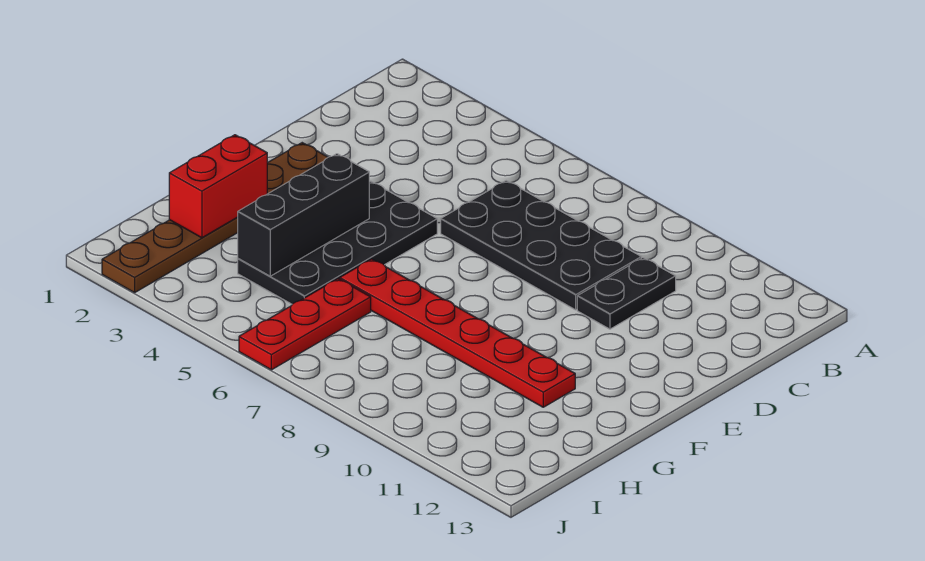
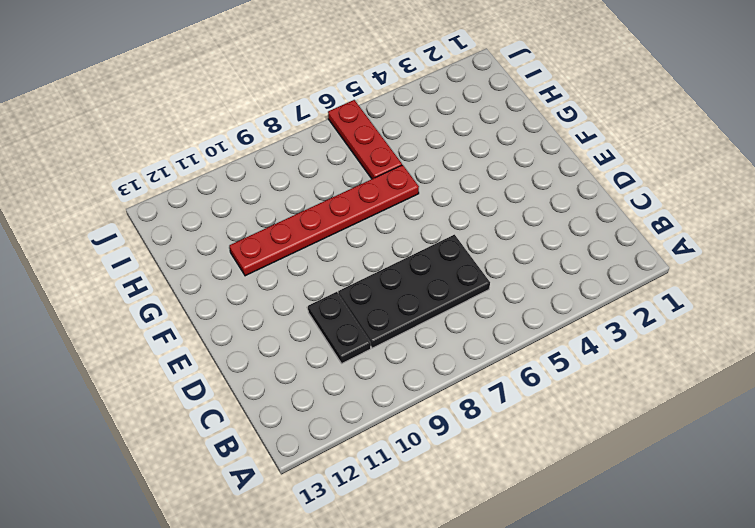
none -> brown 1x6 plate [102,143,328,293]
none -> black 2x4 plate [238,181,437,304]

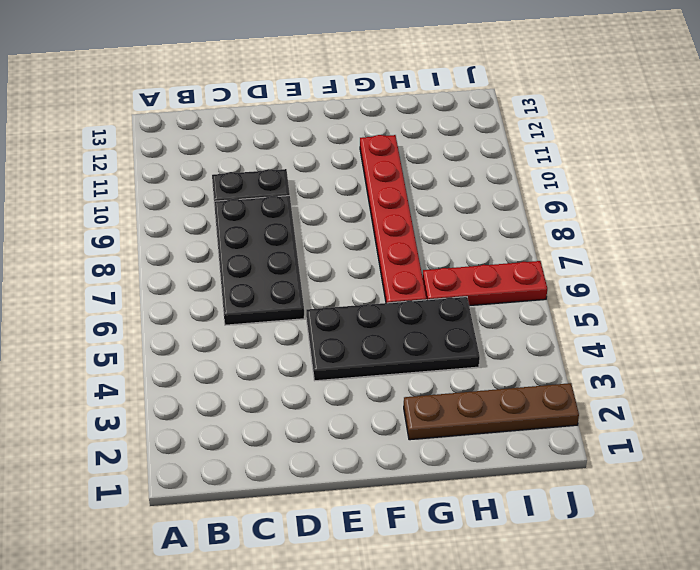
brown 1x4 plate [404,383,579,440] -> brown 1x6 plate [102,143,328,293]
none -> black 1x3 brick [238,154,369,276]
none -> red 1x2 brick [169,135,267,238]

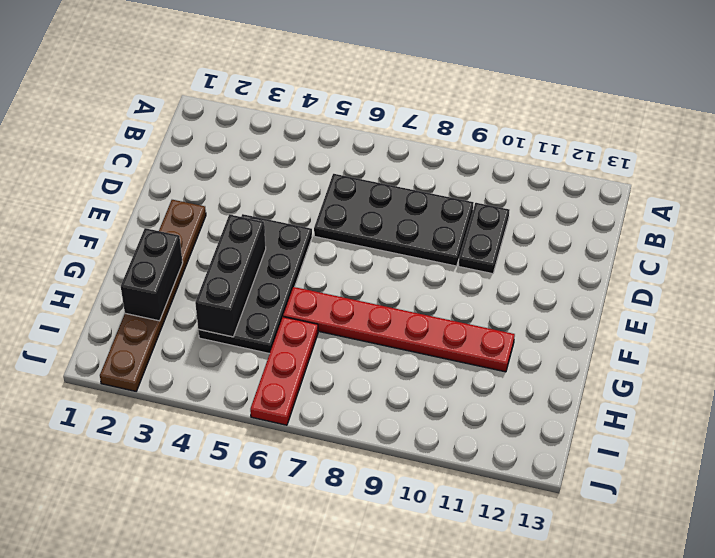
black 1x2 brick [121,228,183,321] -> red 1x2 brick [169,135,267,238]

